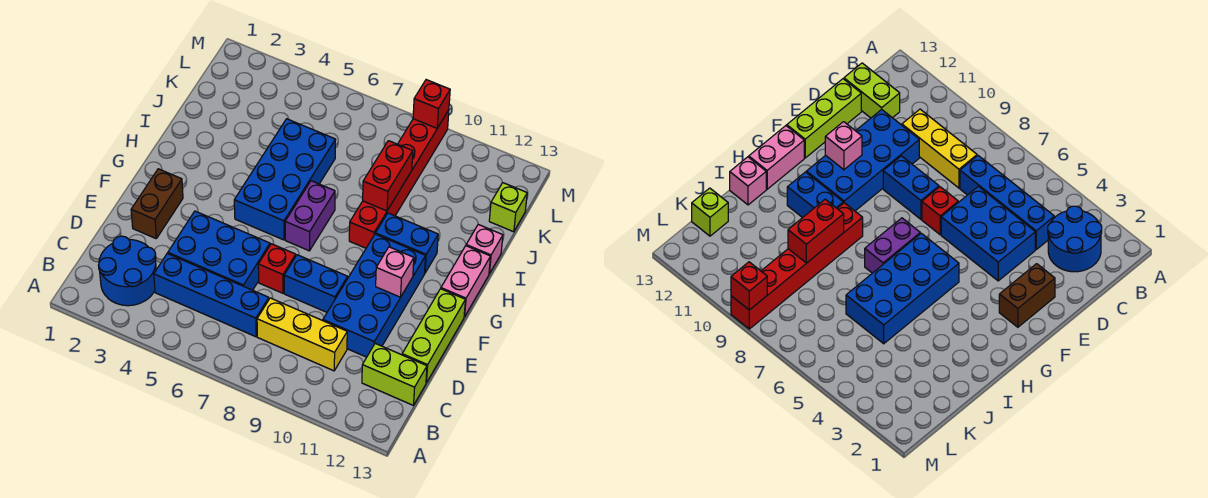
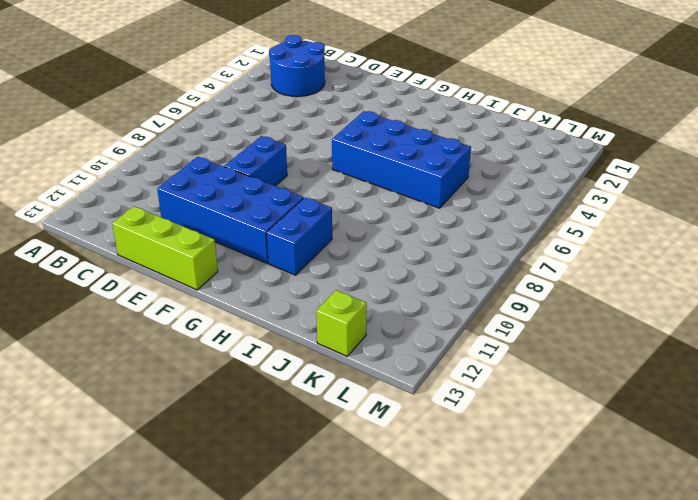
none -> blue 1x4 brick [154,254,269,337]
none -> yellow 1x3 brick [257,298,347,371]
none -> lime 1x2 brick [362,343,427,405]

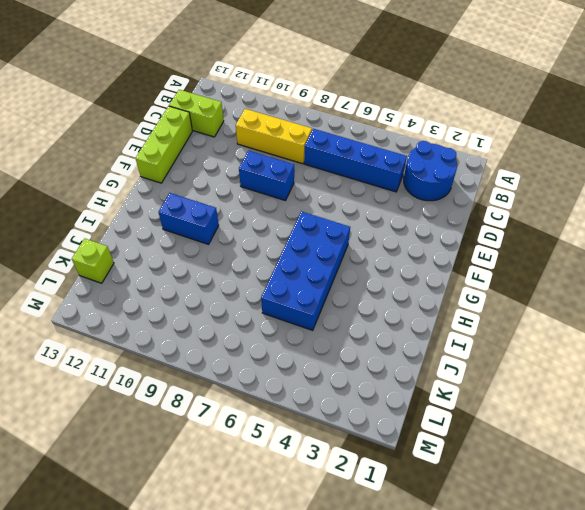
none -> blue 2x3 brick [168,211,270,290]
none -> blue 2x4 brick [323,234,426,357]
none -> brown 1x2 brick [131,169,183,238]

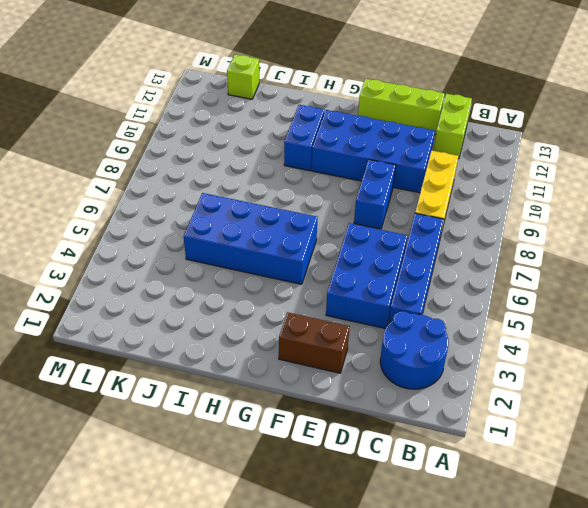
none -> red 1x1 brick [258,244,296,293]
none -> purple 1x2 brick [285,181,335,251]
none -> pink 1x2 brick [441,246,491,317]

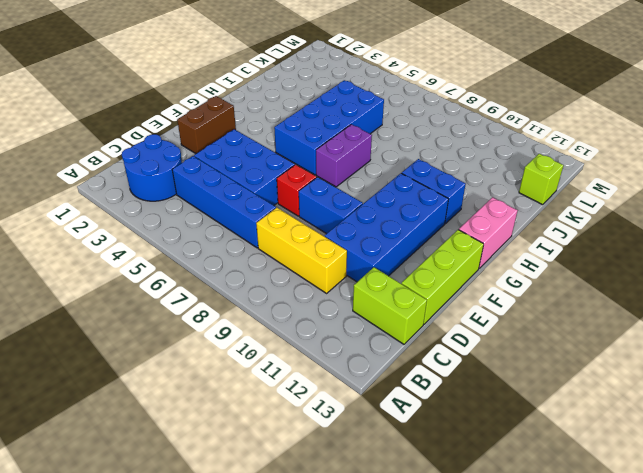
none -> red 1x6 brick [349,110,449,248]
none -> pink 1x1 brick [466,225,503,274]
none -> pink 1x1 brick [376,247,414,297]

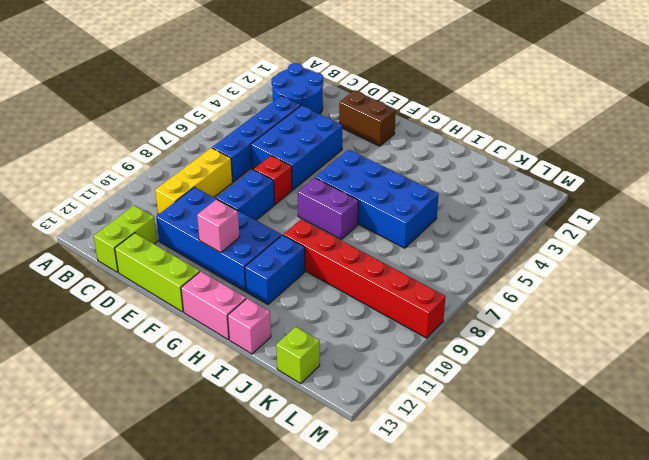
none -> red 1x2 brick [363,141,413,211]
none -> red 1x1 brick [413,80,450,128]

